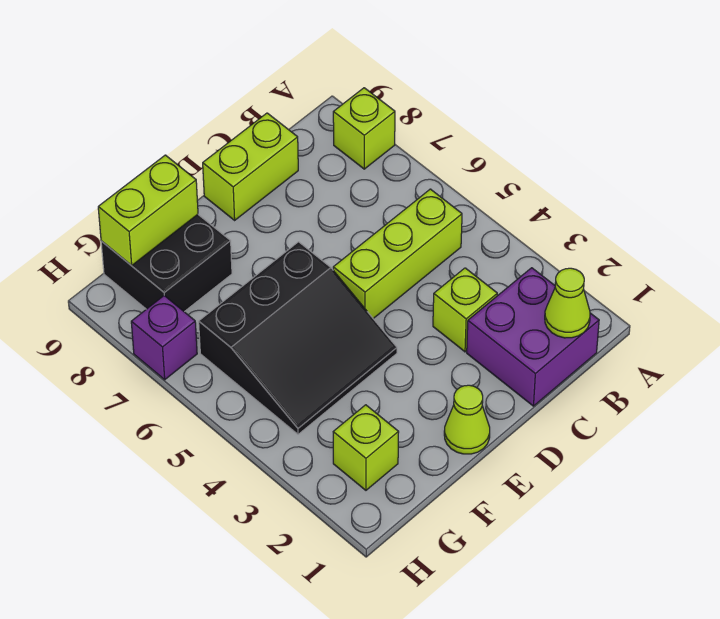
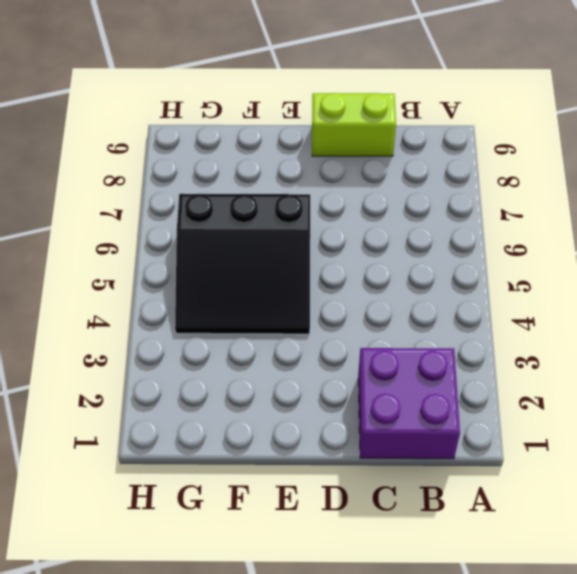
none -> lime 1x1 brick [333,88,395,169]
none -> lime 1x3 brick [333,189,462,319]
none -> lime 1x1 brick [433,268,497,352]

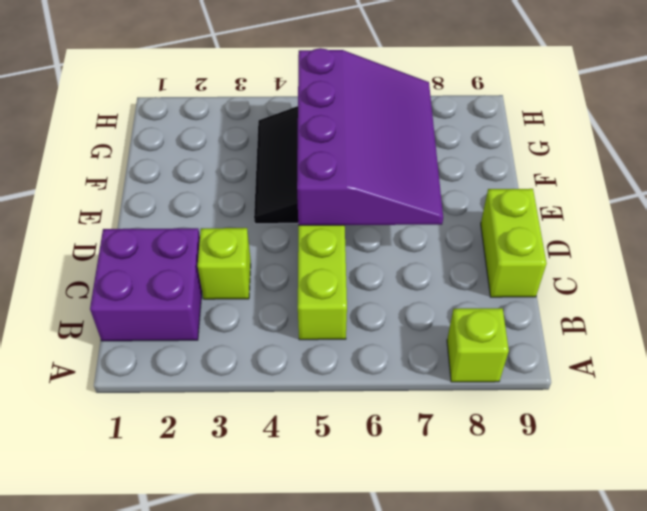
purple 3x4 slope [297,48,443,225] -> none
none -> lime 1x1 cone [444,385,490,454]
none -> black 2x2 brick [101,215,232,312]
none -> lime 1x1 brick [333,405,399,490]

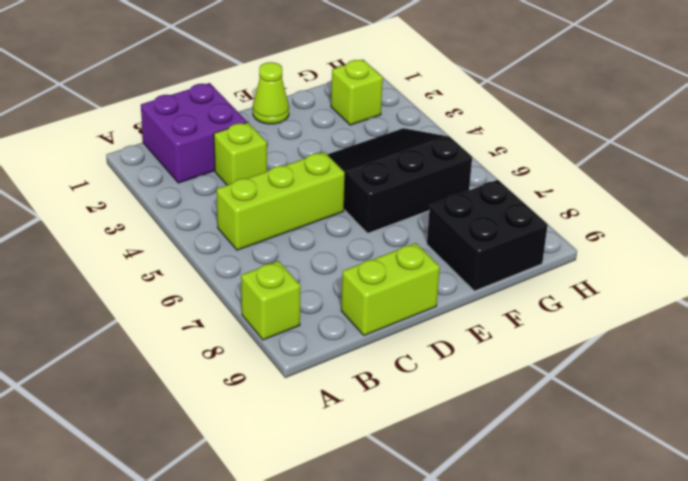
none -> purple 1x1 brick [131,296,197,380]
none -> lime 1x1 cone [545,268,590,338]
none -> lime 1x2 brick [98,155,198,266]

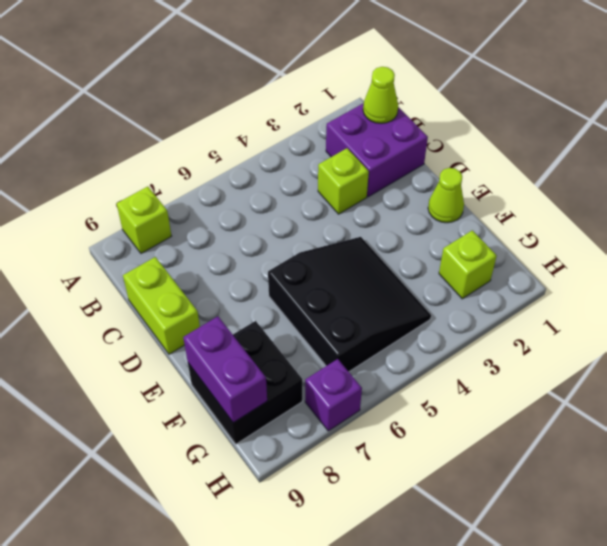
purple 1x2 brick [183,316,267,423] -> lime 1x2 brick [98,155,198,266]
none -> lime 1x3 brick [333,189,462,319]

